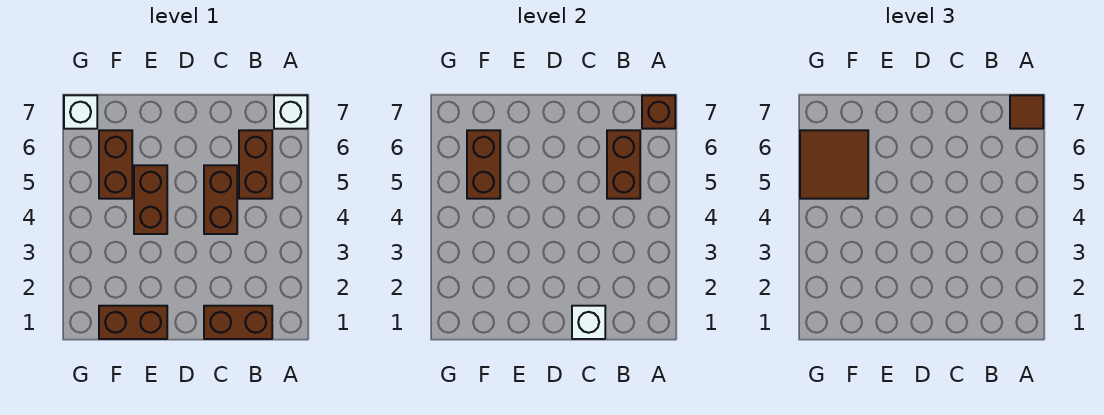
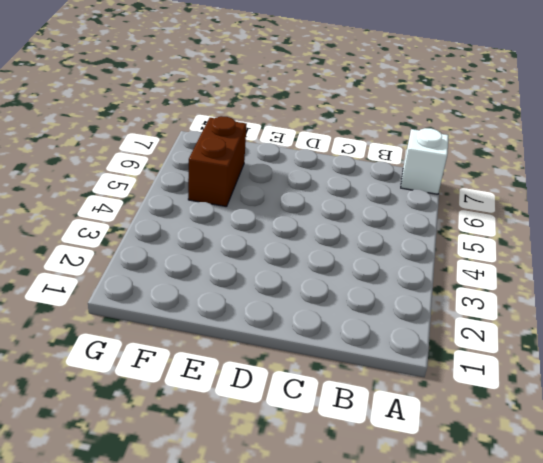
none -> brown 1x2 brick [204,306,272,339]
none -> brown 1x2 brick [239,130,272,199]
none -> brown 1x2 brick [204,165,237,234]

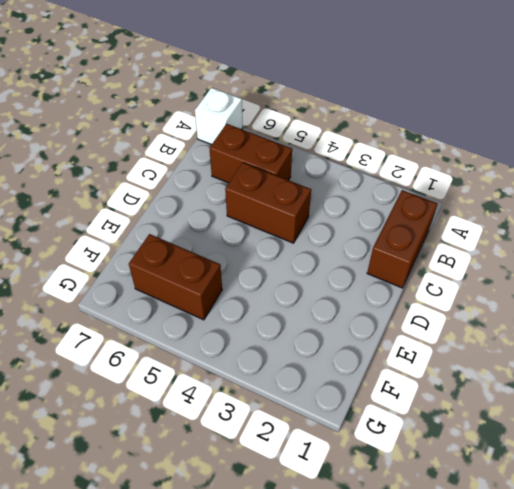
none -> brown 1x2 brick [99,306,167,339]
none -> brown 1x2 brick [134,165,167,234]
none -> white 1x1 brick [64,95,97,129]

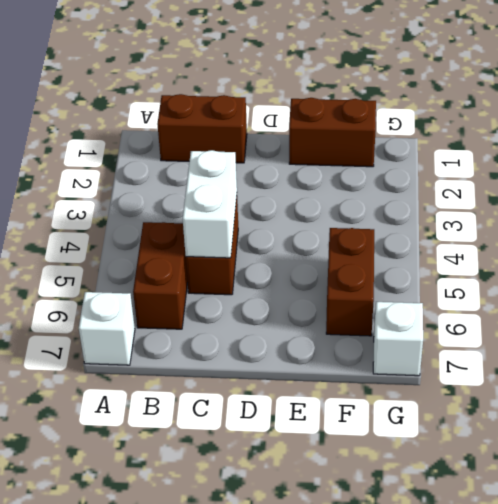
white 1x2 brick [183,150,237,258] -> none
none -> brown 1x2 brick [134,165,167,234]
none -> brown 1x1 brick [642,95,675,129]
none -> brown 1x2 brick [607,130,640,199]

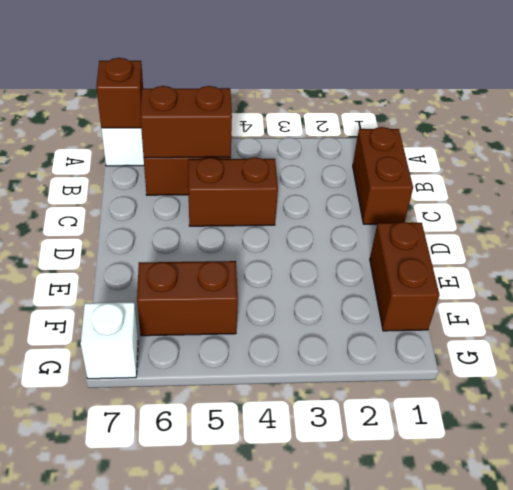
none -> brown 1x2 brick [134,165,167,234]
none -> white 1x1 brick [572,306,605,339]
none -> brown 1x2 brick [467,130,500,199]

